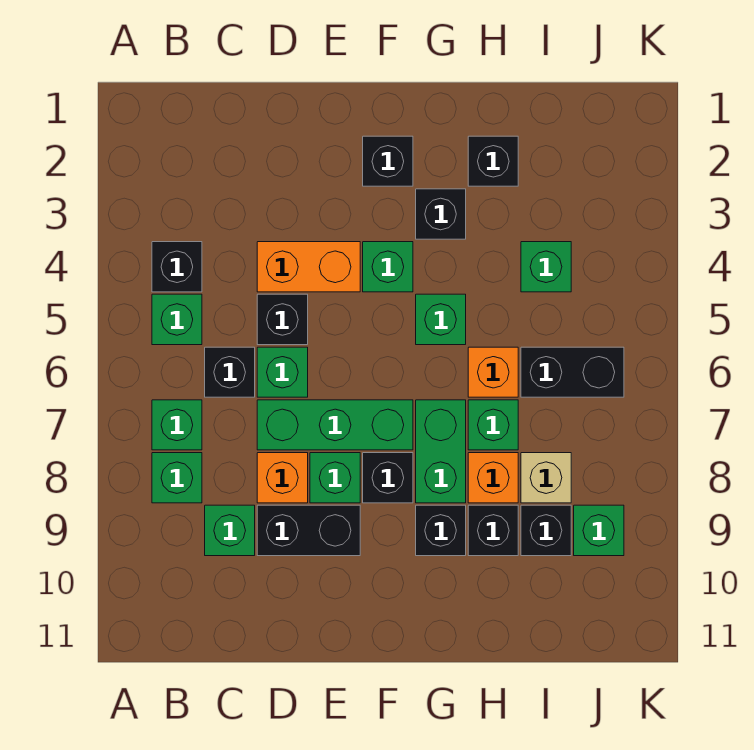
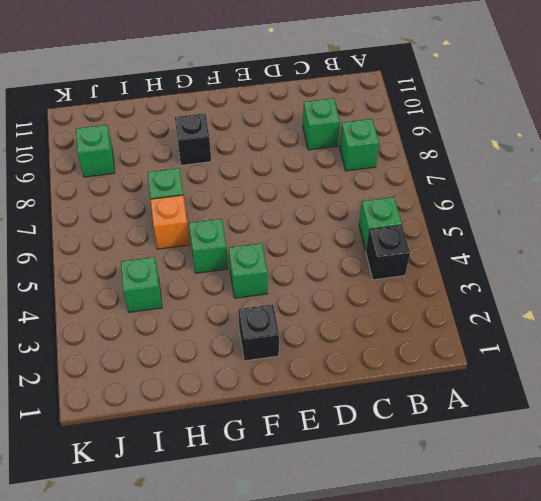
none -> green 1x1 brick [152,400,202,450]
none -> black 1x1 brick [205,347,255,397]
none -> orange 1x2 brick [257,242,360,292]
none -> black 1x1 brick [257,294,308,345]

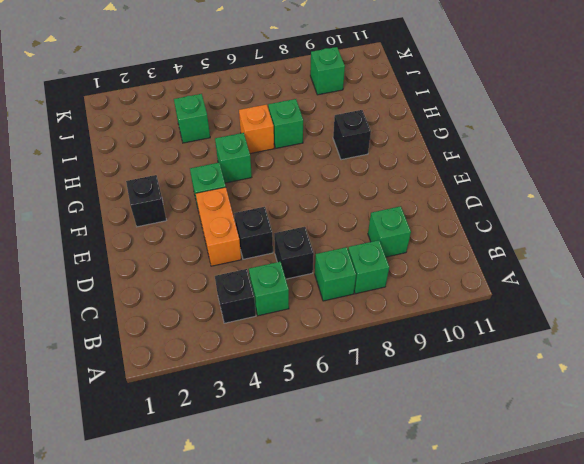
none -> green 1x1 brick [257,347,308,397]
none -> green 1x3 brick [257,400,413,450]
none -> orange 1x1 brick [257,453,308,503]
none -> black 1x2 brick [257,505,360,556]

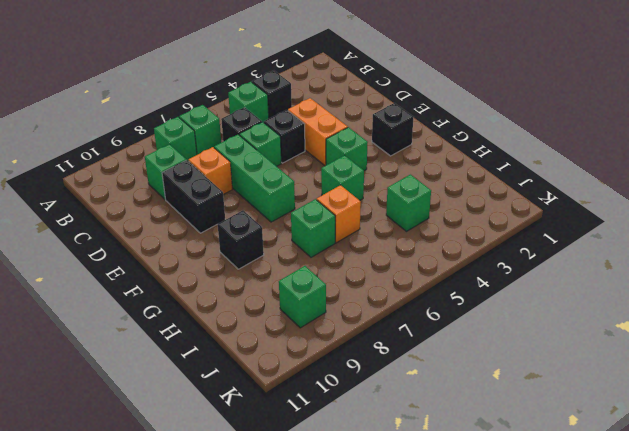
none -> green 1x1 brick [310,453,360,503]
none -> black 1x1 brick [363,453,413,503]
none -> black 1x1 brick [416,189,466,239]
none -> green 1x2 brick [416,400,466,503]

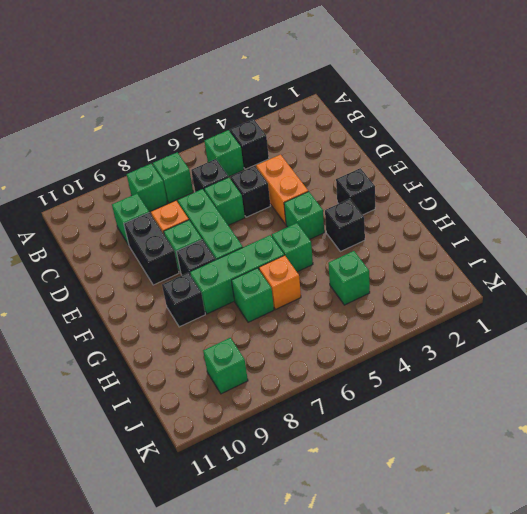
green 1x3 brick [190,235,284,314] -> green 1x2 brick [416,400,466,503]
none -> black 1x1 brick [468,136,518,186]
none -> orange 1x1 brick [468,453,518,503]
none -> black 1x1 brick [468,505,518,556]
none -> black 1x2 brick [521,347,624,397]

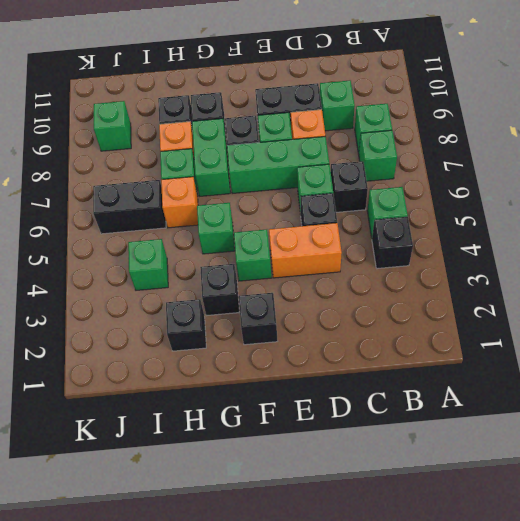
none -> tan 1x1 brick [521,453,571,503]
none -> black 1x1 brick [521,505,571,556]

